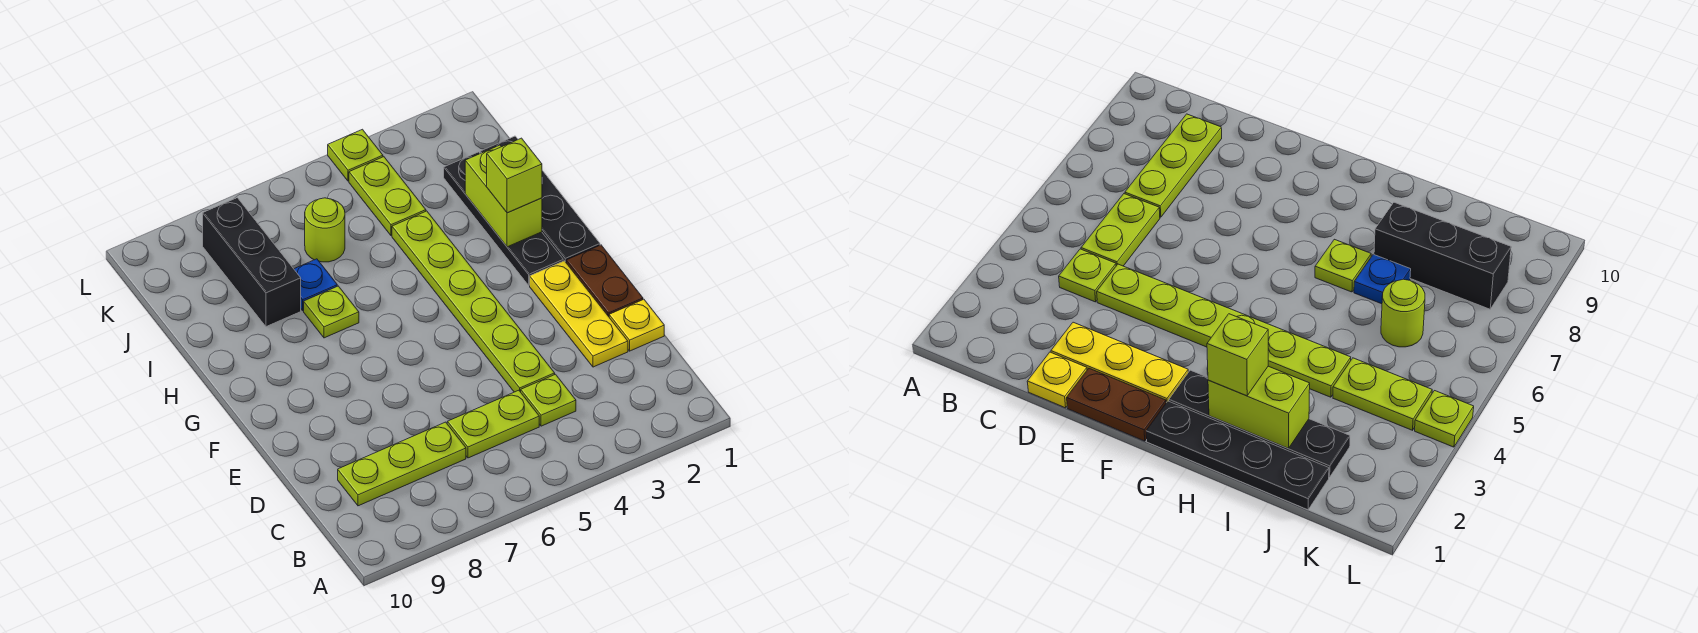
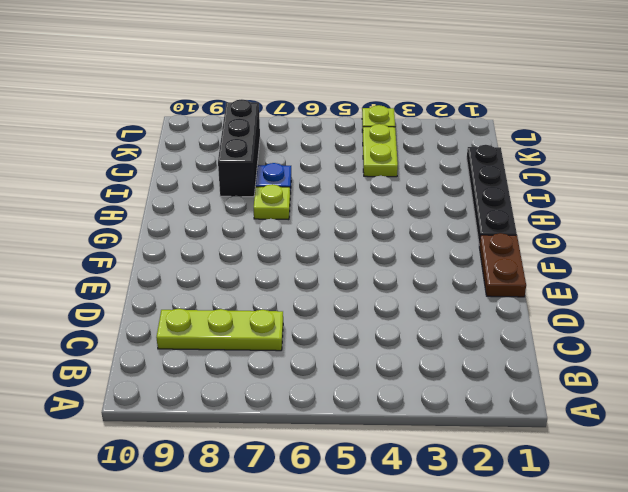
none -> lime 1x1 plate [521,374,576,426]
none -> lime 1x2 plate [447,390,539,458]
none -> yellow 1x1 plate [609,299,664,351]

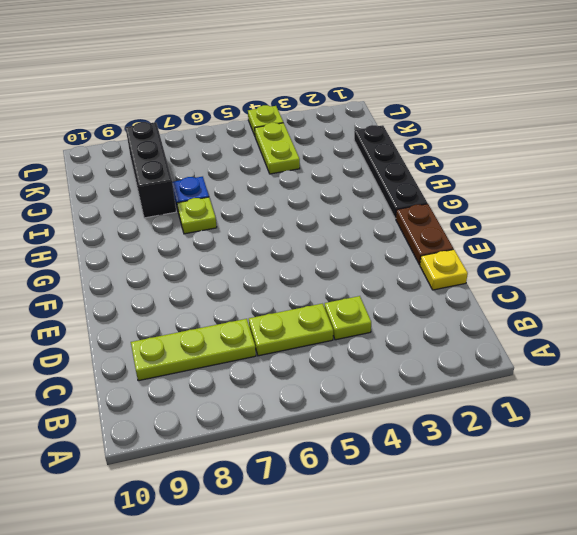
none -> yellow 1x3 plate [530,261,628,367]
none -> lime 1x6 plate [392,211,555,392]
none -> black 1x4 plate [444,152,563,285]

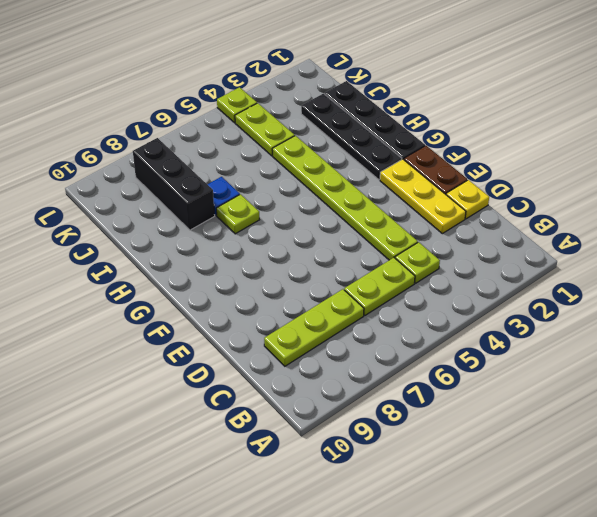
none -> lime 1x1 round brick [305,198,345,262]
none -> lime 1x2 brick [465,145,542,247]
none -> lime 1x1 brick [487,138,542,213]

